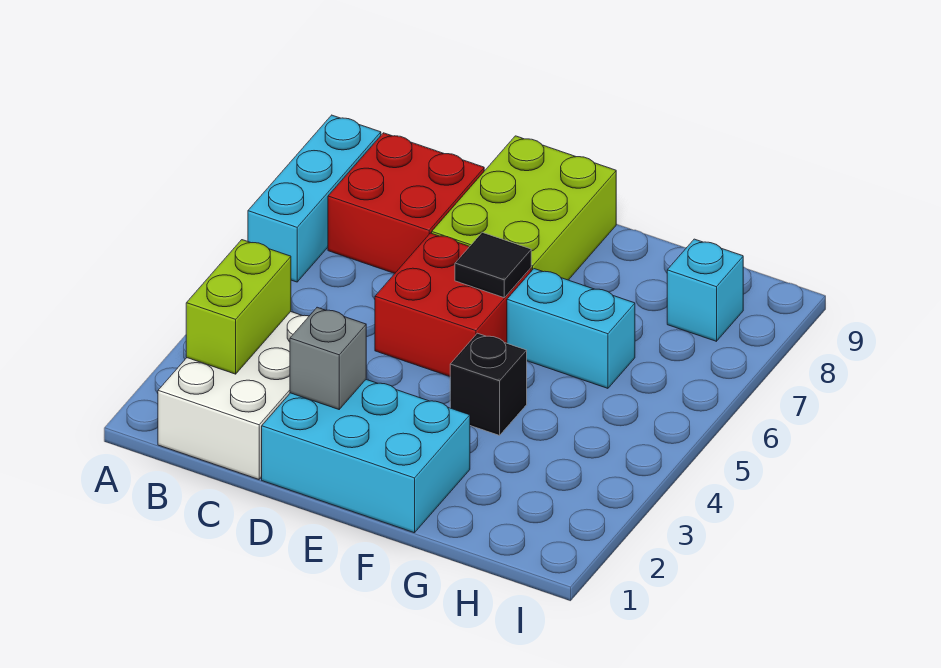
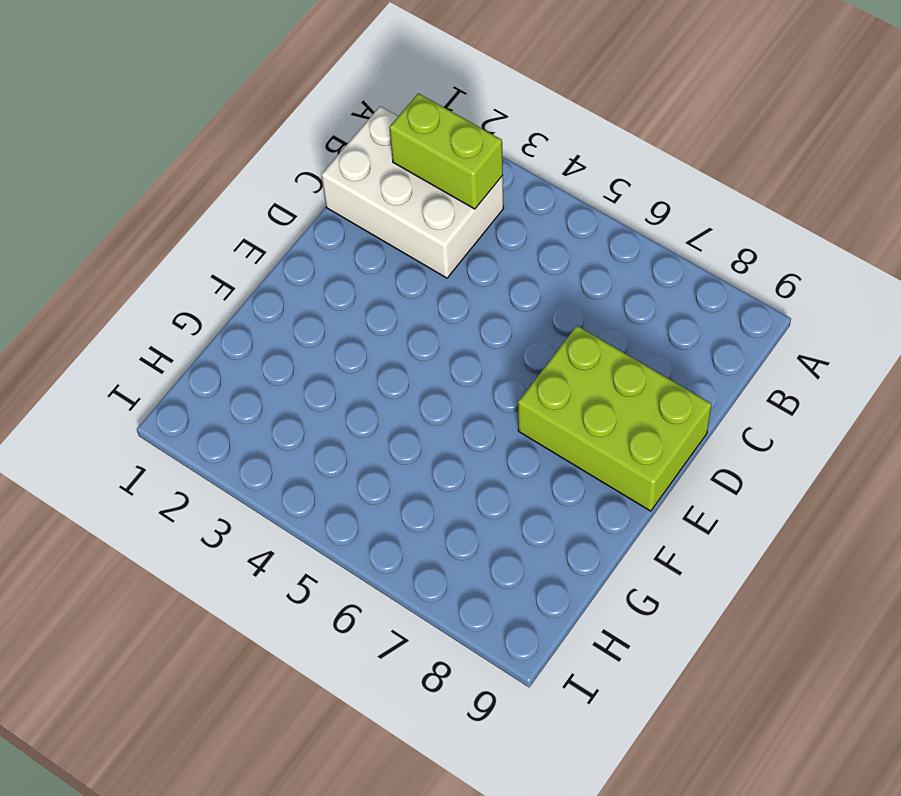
none -> cyan 1x3 brick [248,115,381,282]
none -> red 2x2 brick [328,133,484,273]
none -> cyan 2x3 brick [262,380,470,533]

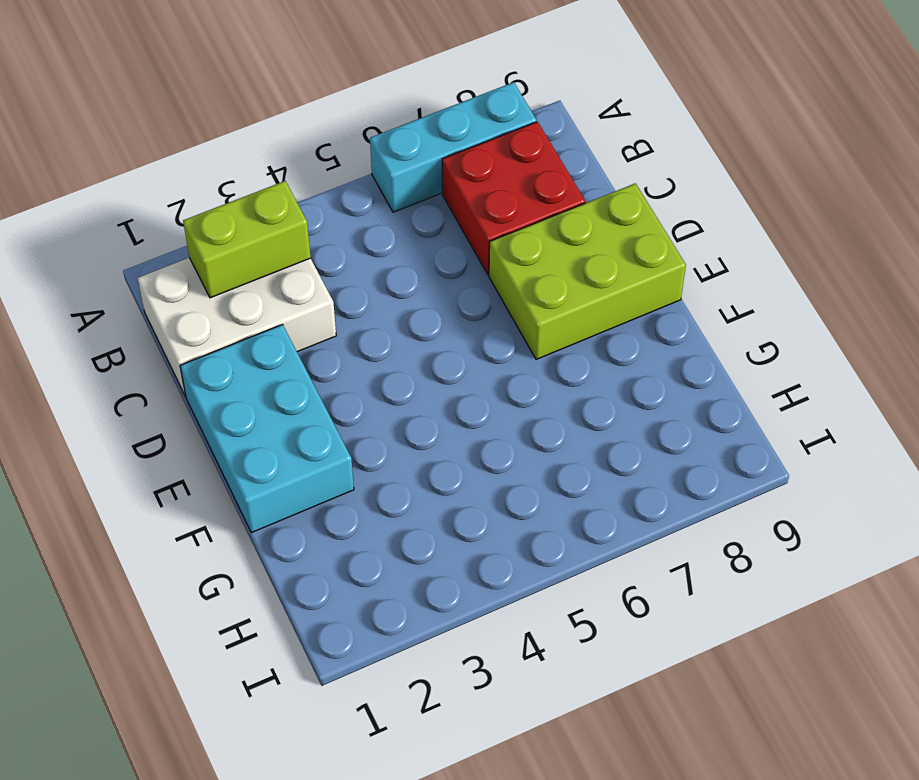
none -> red 2x2 brick [375,233,531,376]
none -> black 1x1 brick [450,333,527,436]
none -> cyan 1x2 brick [507,269,635,388]

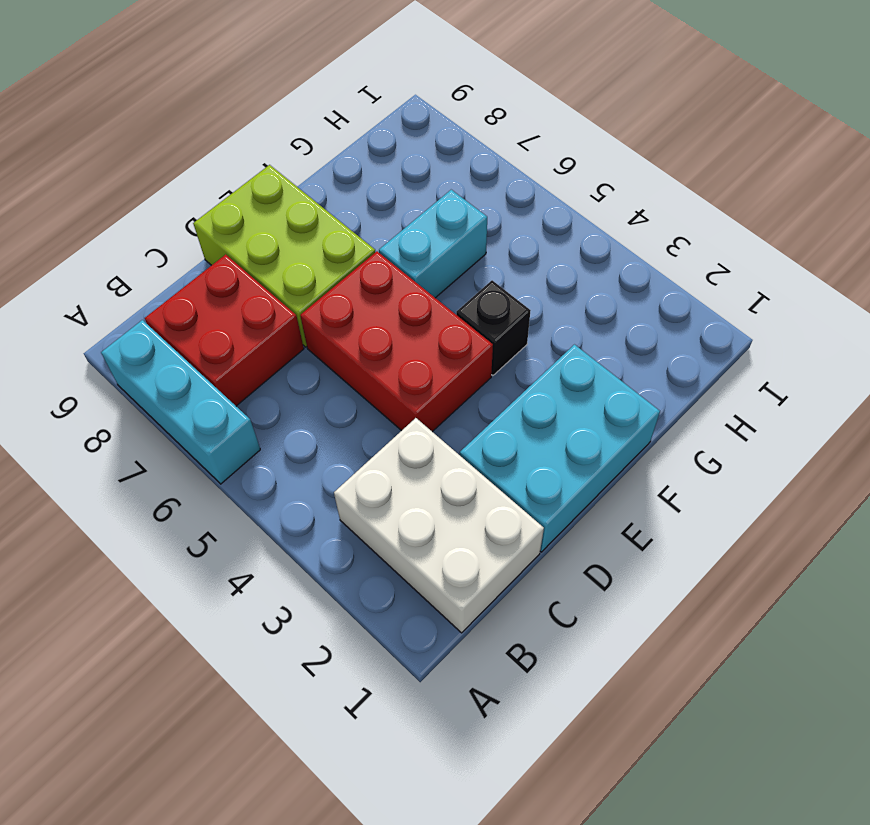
red 2x3 brick [300,251,493,432] -> red 2x2 brick [375,233,531,376]
none -> cyan 1x1 brick [667,239,743,341]
none -> lime 1x2 brick [186,240,291,374]
none -> grey 1x1 brick [290,307,366,409]

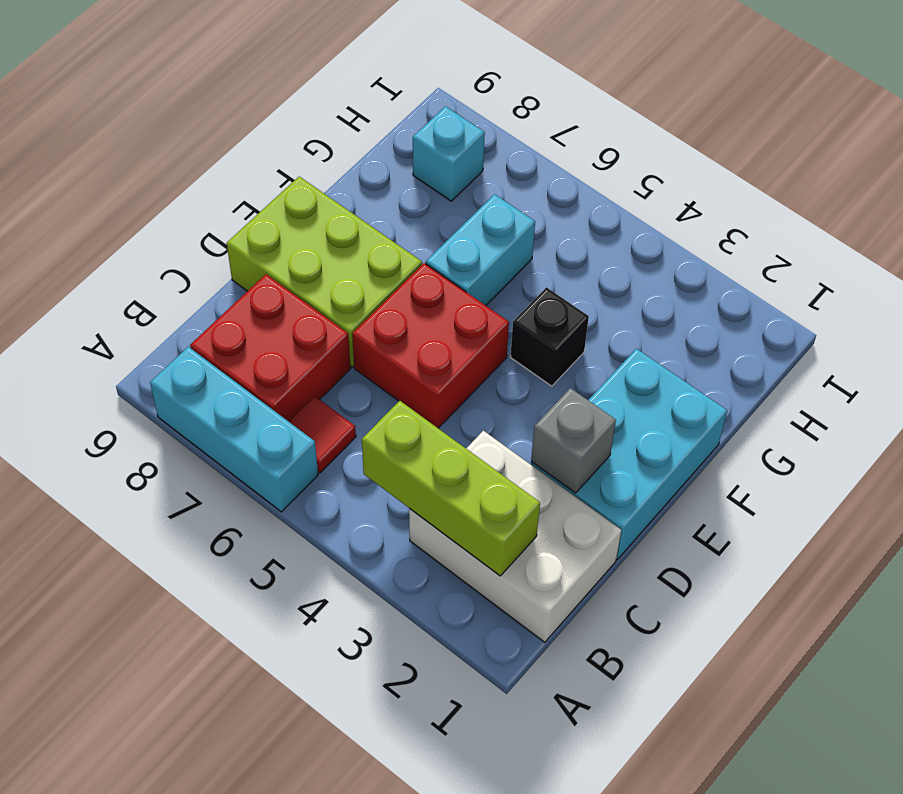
lime 1x3 brick [362,401,540,576] -> lime 1x2 brick [186,240,291,374]
red 1x1 tile [289,396,356,473] -> none
none -> black 1x1 tile [455,232,531,298]

